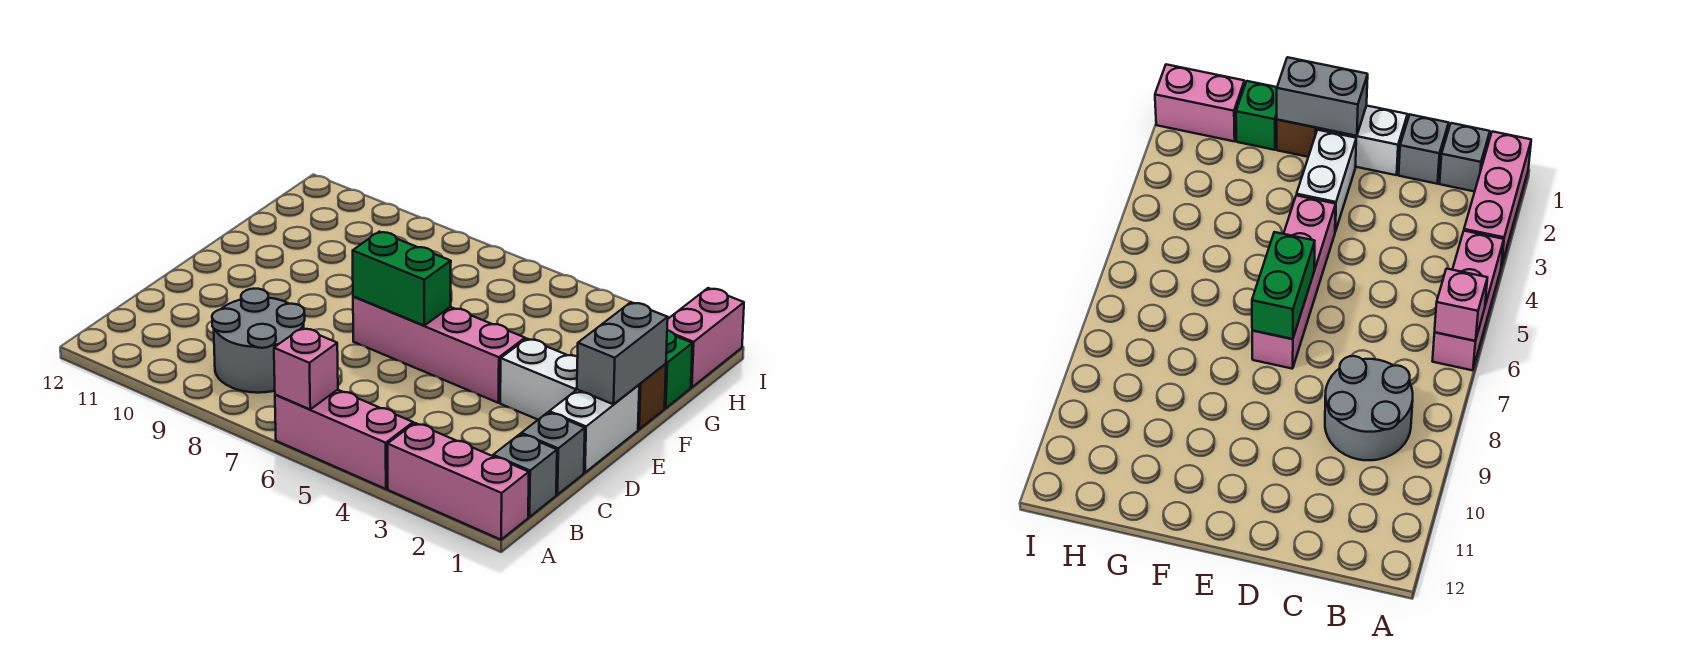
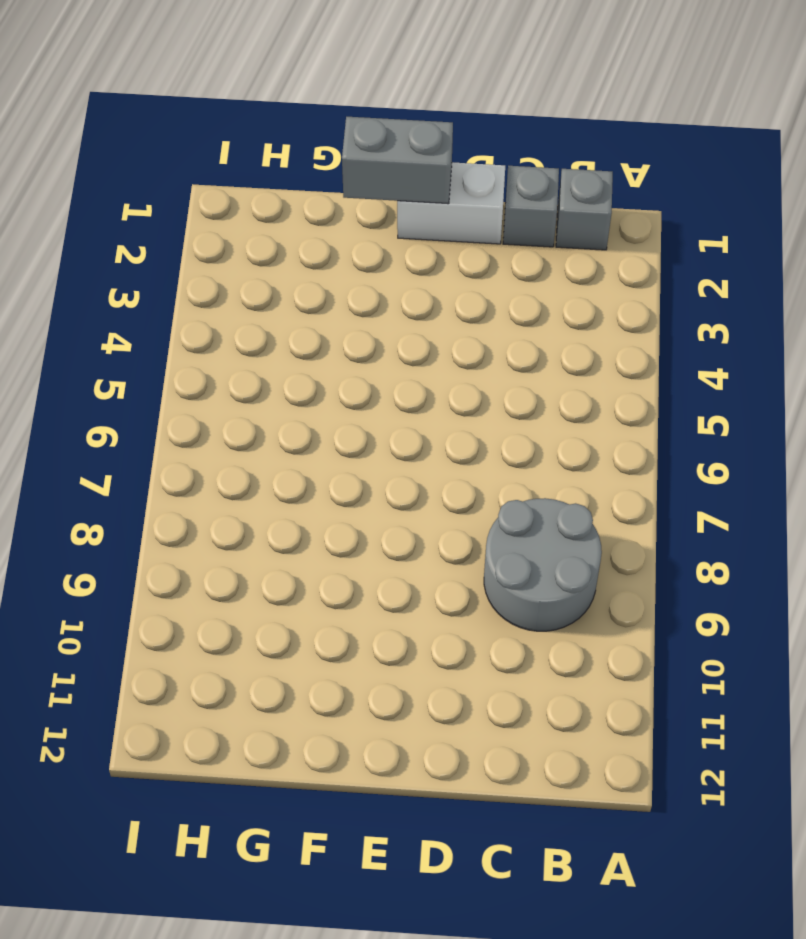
none -> pink 1x3 brick [388,423,529,540]
none -> pink 1x3 brick [275,390,413,489]
none -> white 1x2 brick [500,339,578,420]

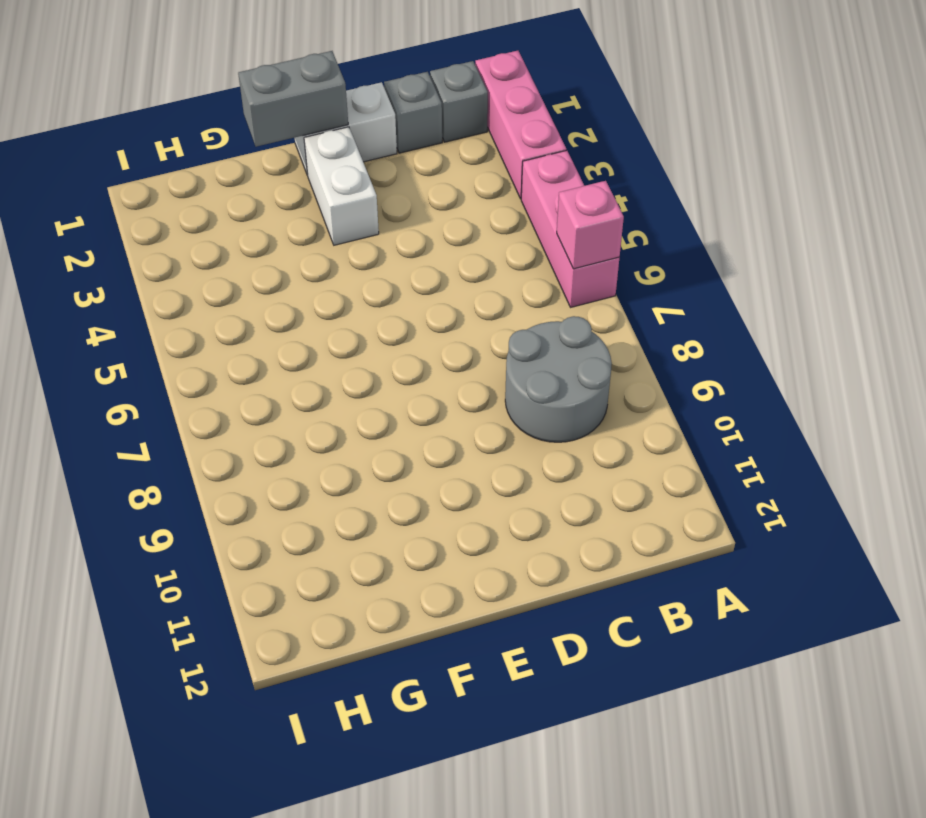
none -> pink 1x4 brick [353,296,525,403]
none -> brown 1x1 brick [638,364,666,429]
none -> green 1x1 brick [665,330,692,408]

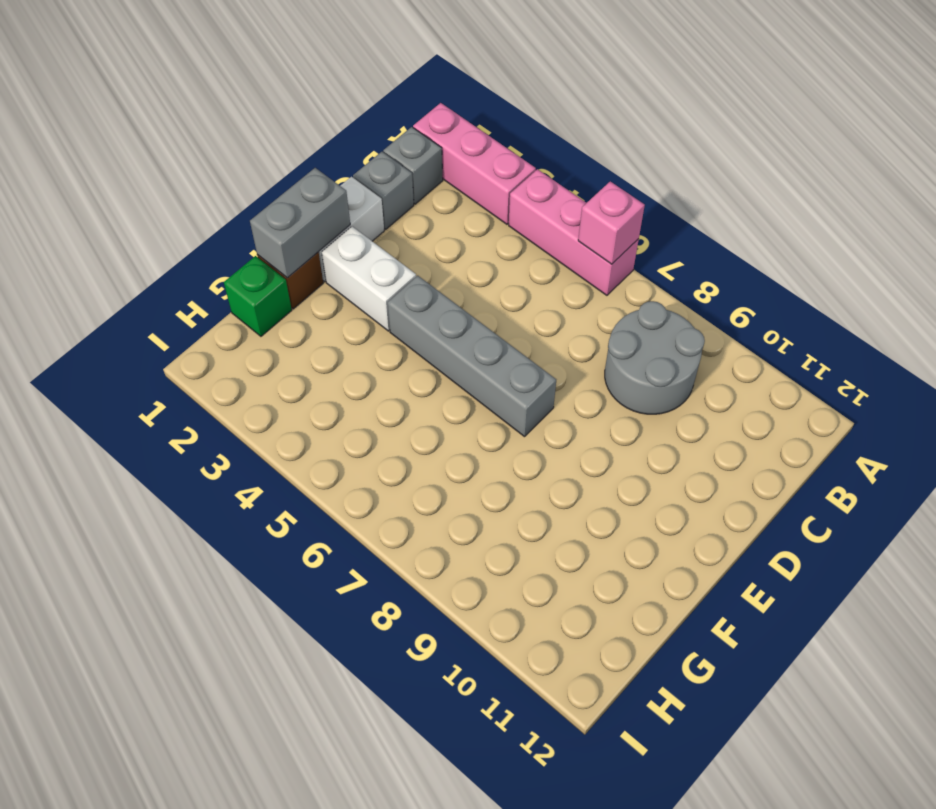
grey 1x4 brick [387,276,556,437] -> pink 1x4 brick [353,296,525,403]
none -> pink 1x2 brick [667,288,744,387]
none -> green 1x2 brick [353,232,451,326]

